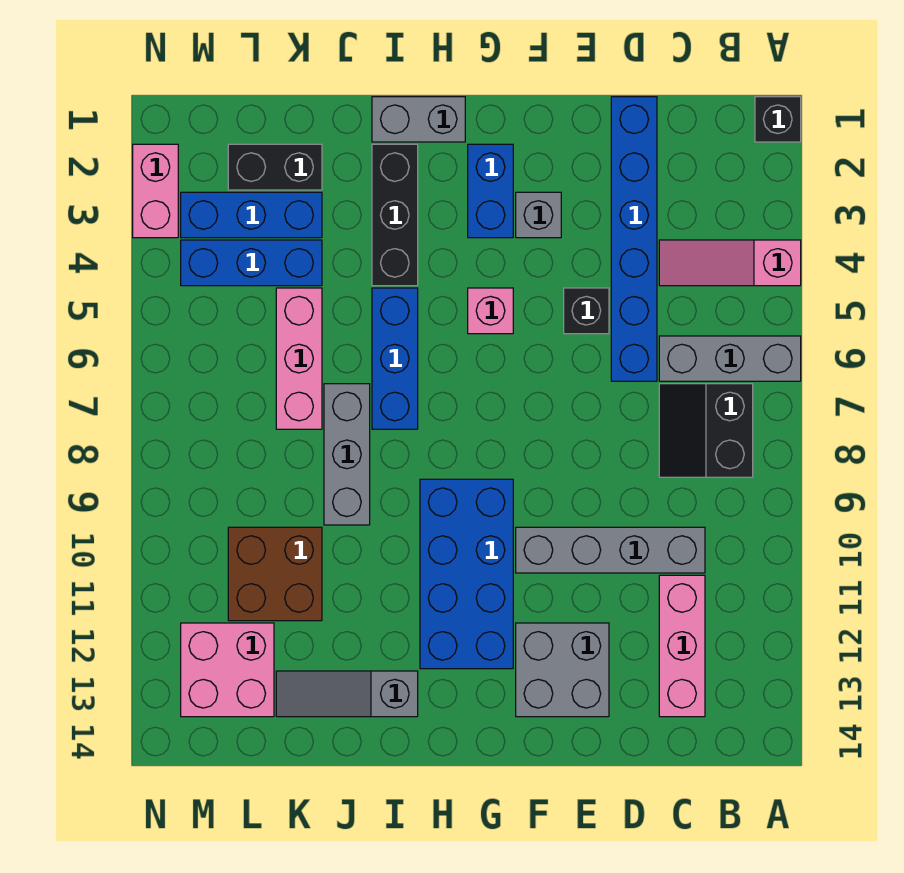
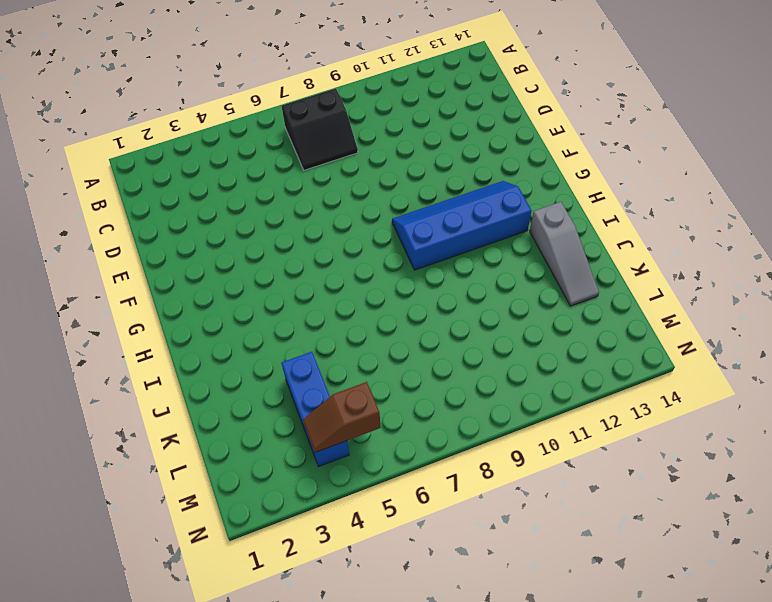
blue 2x4 slope [392,181,531,270] -> blue 2x4 brick [420,479,513,669]
brown 1x2 slope [303,382,381,452] -> none
none -> black 1x1 brick [755,97,801,142]
none -> pink 1x3 slope [659,240,801,286]
none -> grey 1x3 brick [659,336,801,381]

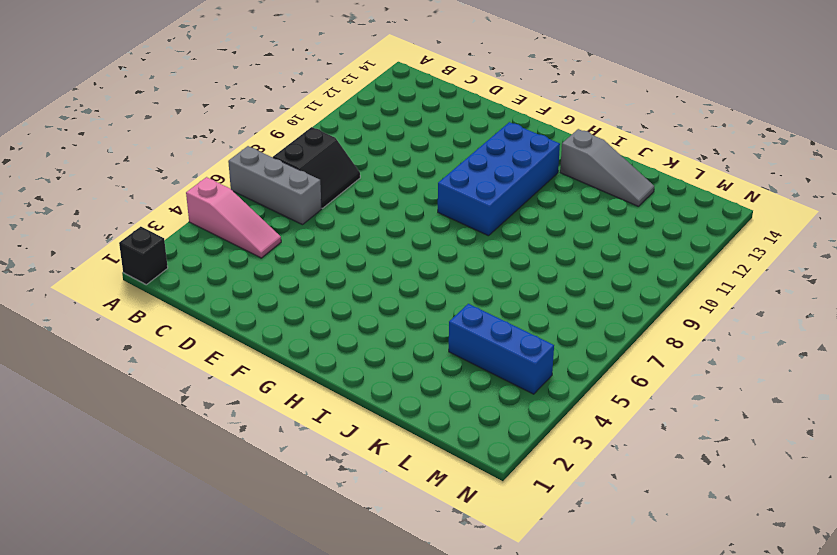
none -> grey 1x4 brick [516,527,705,573]
none -> pink 1x3 brick [659,575,705,717]
none -> blue 1x6 brick [611,97,657,381]

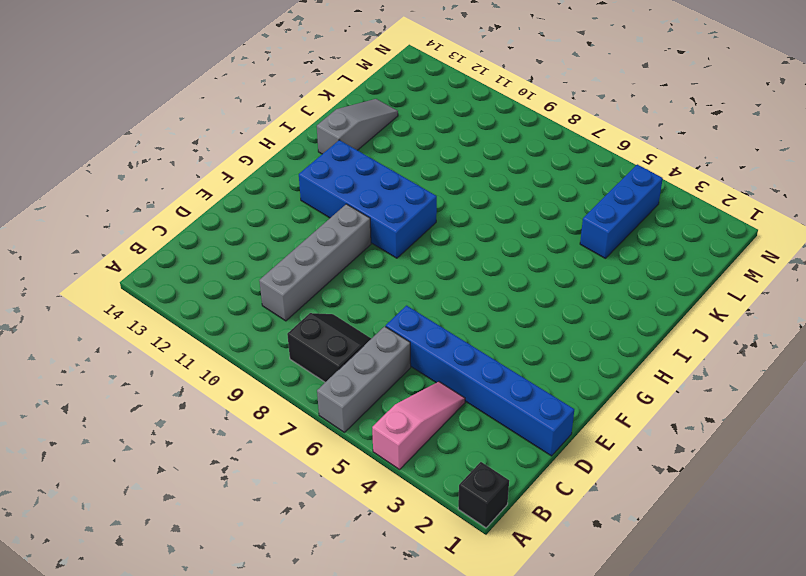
none -> pink 1x3 brick [659,575,705,717]
none -> black 1x1 brick [564,288,609,334]
none -> grey 2x2 brick [516,623,609,717]

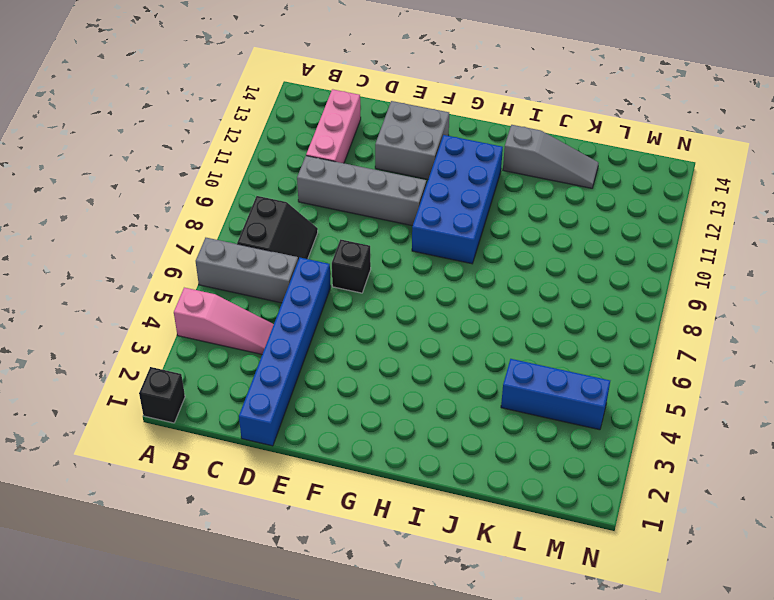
black 1x1 brick [332,239,371,293] -> black 1x1 brick moved to [564,288,609,334]
none -> grey 1x1 brick [516,192,561,238]
none -> blue 1x2 brick [468,144,513,238]
none -> pink 1x1 brick [468,288,513,334]

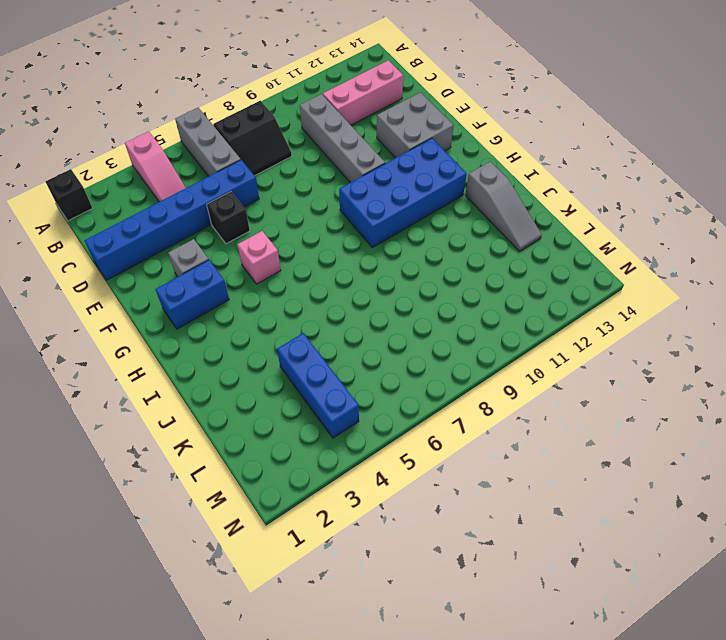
none -> grey 1x2 brick [372,97,465,142]
none -> black 1x3 brick [372,144,418,286]
none -> blue 1x3 brick [372,288,418,429]

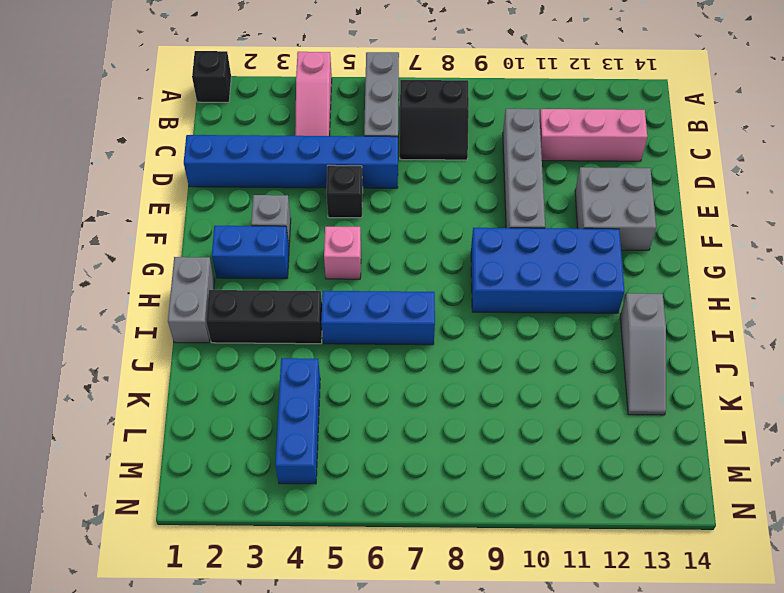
none -> grey 1x3 brick [324,384,370,525]
none -> black 1x2 brick [228,144,322,190]
none -> blue 1x3 brick [181,192,322,238]

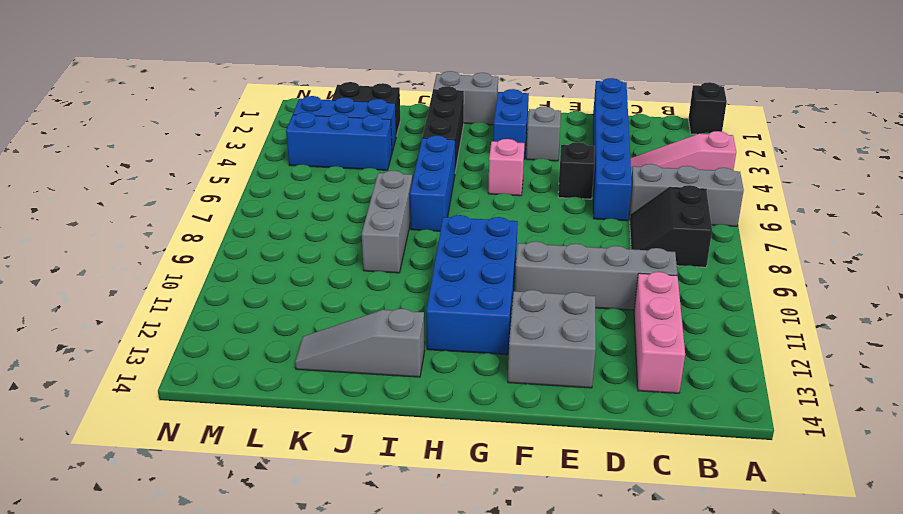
none -> pink 1x3 brick [276,288,322,429]
none -> brown 2x2 brick [228,527,322,621]
none -> pink 2x2 brick [181,623,274,717]

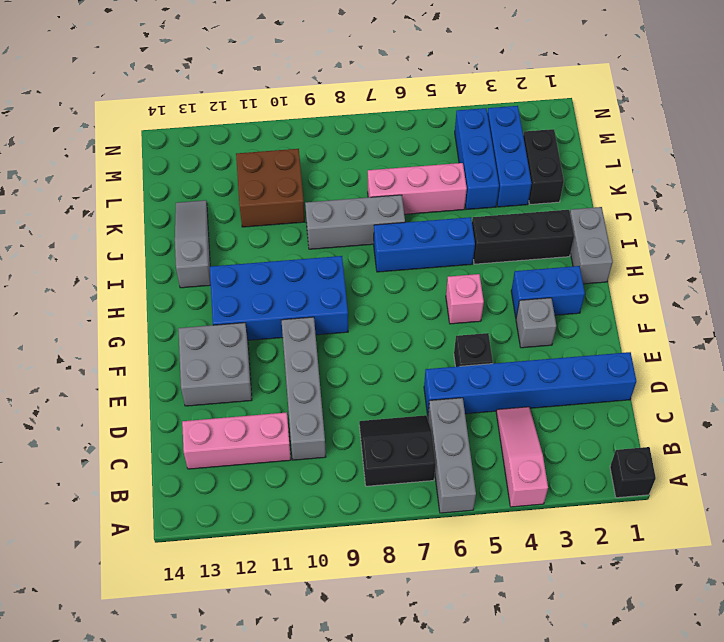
none -> pink 2x2 brick [181,623,274,717]
none -> pink 1x2 brick [133,144,178,238]

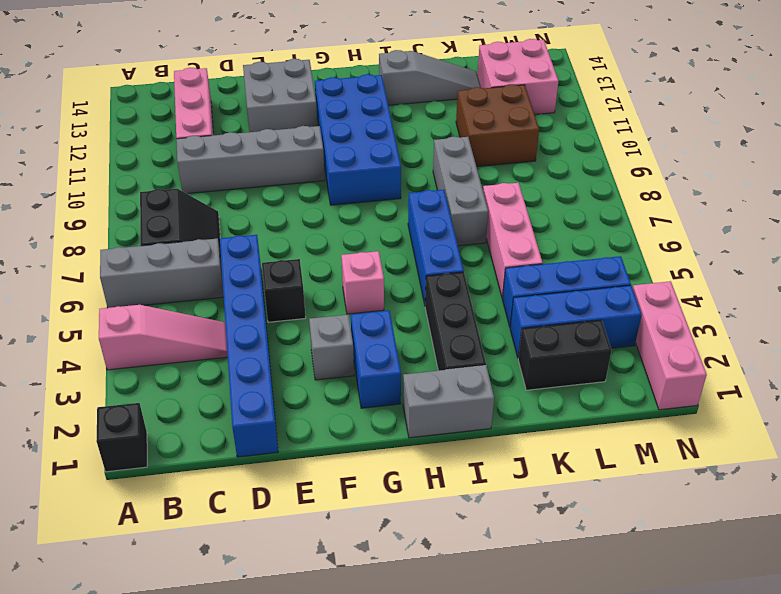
pink 1x3 brick [633,281,707,410] -> pink 1x2 brick [133,144,178,238]

